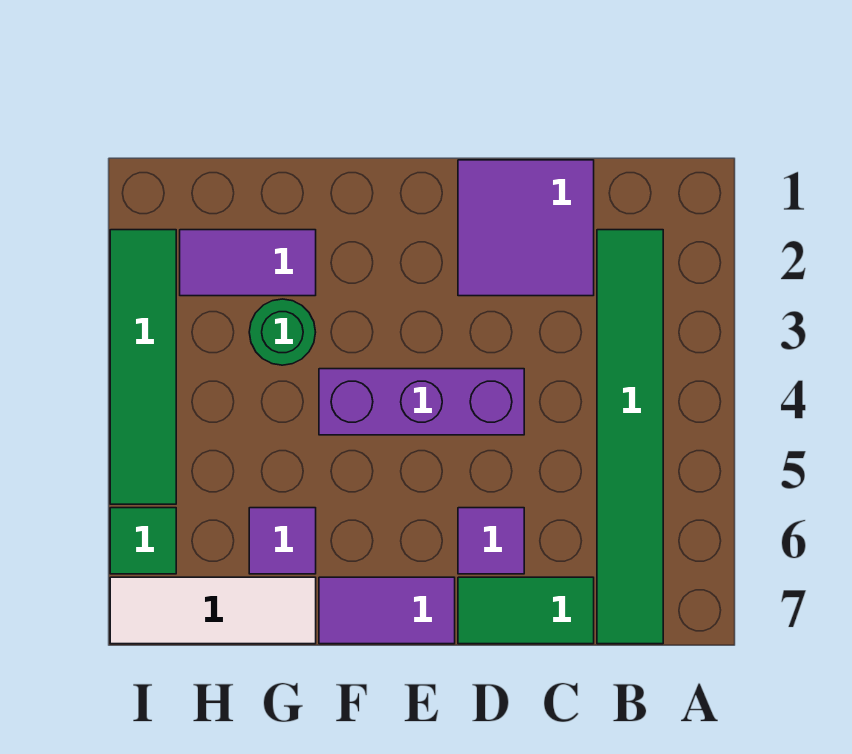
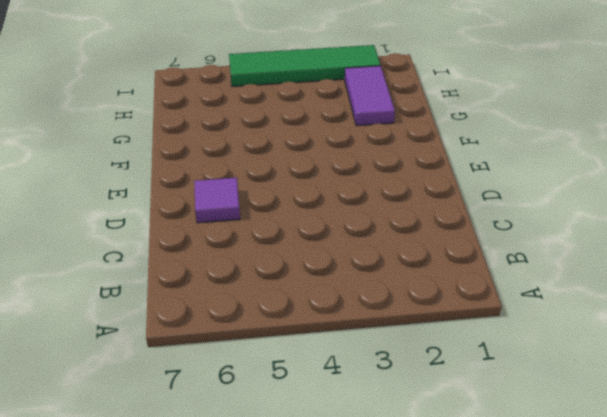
none -> green 1x6 tile [597,230,663,644]
none -> purple 2x2 tile [458,160,594,296]
none -> green 1x2 tile [458,577,594,644]

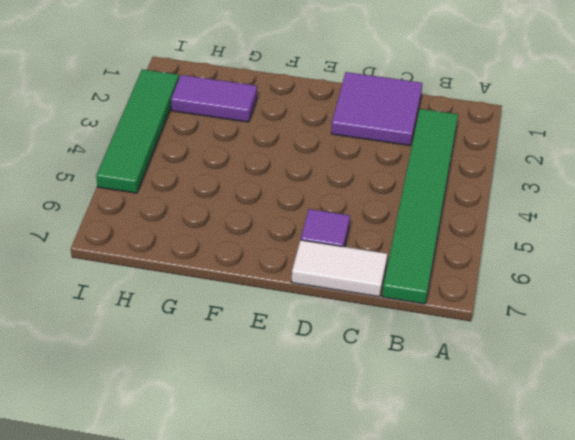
white 1x2 tile [292,240,387,297] -> green 1x2 tile [458,577,594,644]
none -> purple 1x3 brick [319,369,524,435]
none -> purple 1x2 tile [319,577,455,644]
none -> green 1x1 round brick [249,299,316,365]

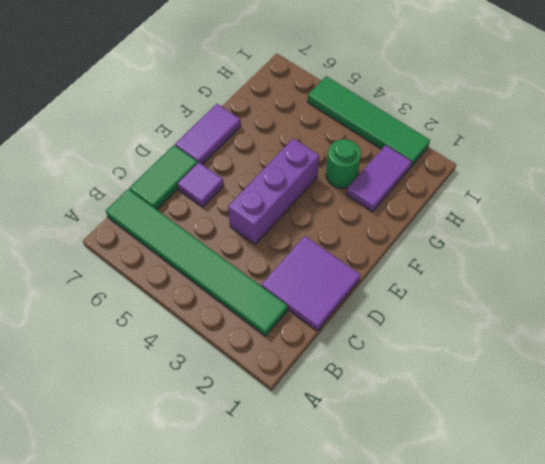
none -> purple 1x1 tile [249,508,316,574]
none -> white 1x3 tile [110,577,316,644]
none -> green 1x1 tile [110,508,176,574]

